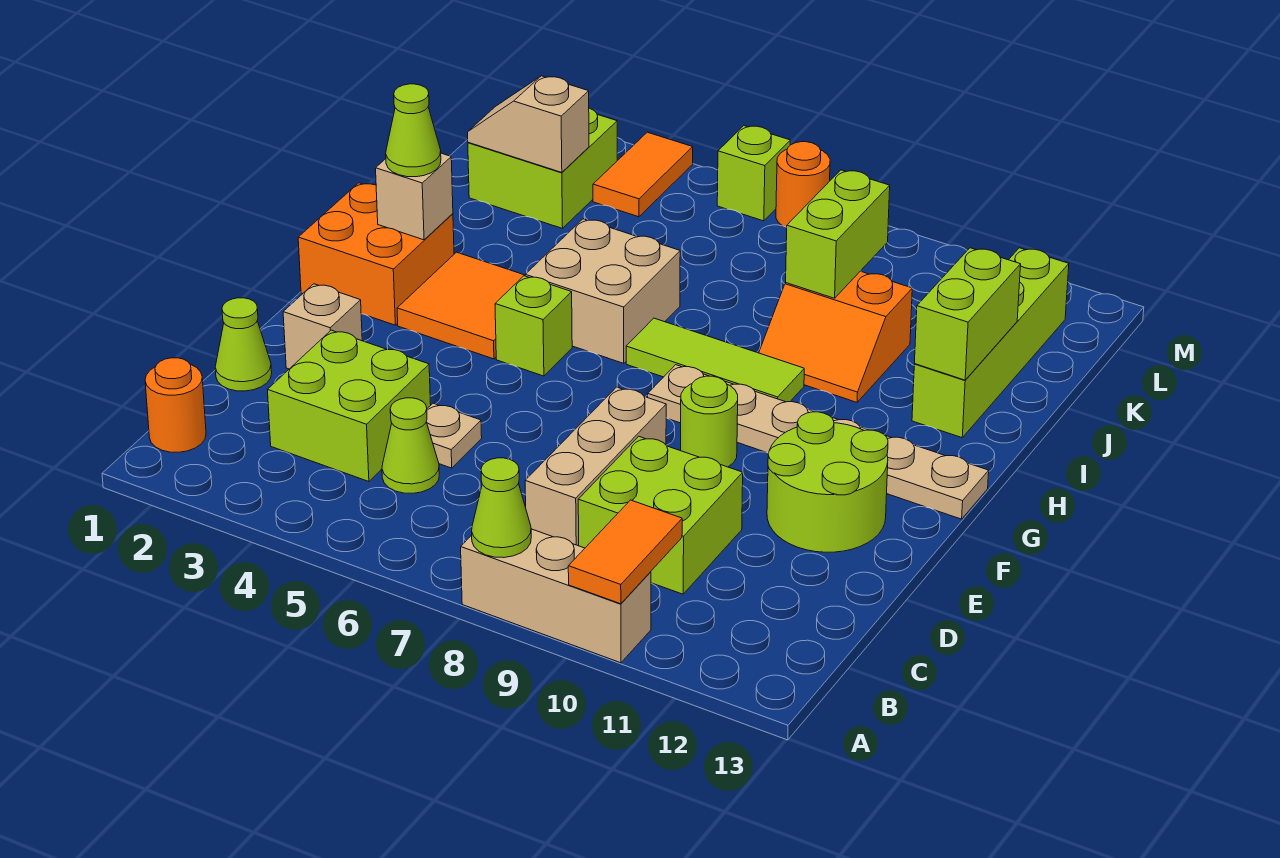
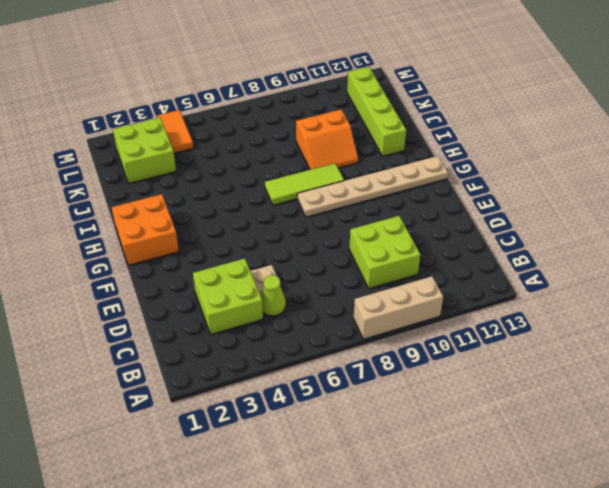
none -> orange 1x1 round brick [145,358,206,452]
none -> tan 1x3 brick [525,387,666,546]
none -> lime 1x1 cone [215,298,272,391]
none -> tan 1x1 brick [283,284,362,369]

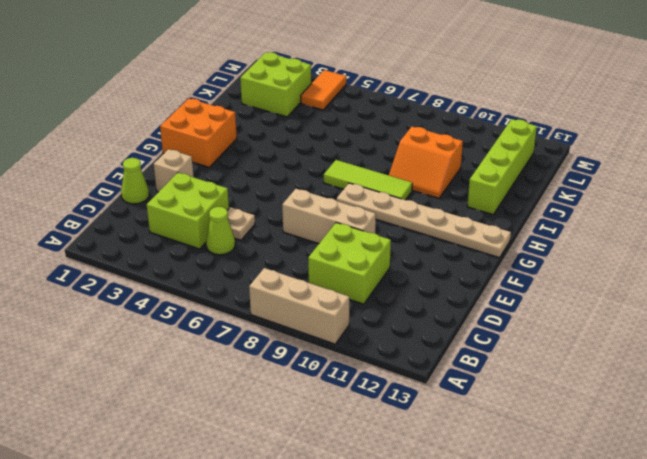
tan 1x3 brick [282,189,376,244] -> tan 1x3 brick turned to [525,387,666,546]
none -> orange 1x1 round brick [145,358,206,452]
none -> lime 2x2 round brick [767,412,888,552]
none -> lime 1x1 round brick [681,376,738,467]
none -> orange 2x2 tile [397,252,525,359]

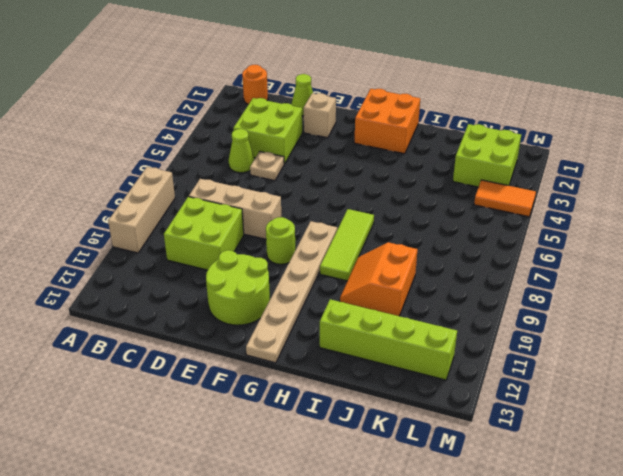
none -> orange 2x2 tile [397,252,525,359]
none -> lime 1x1 brick [495,276,572,376]
none -> tan 2x2 brick [525,219,680,363]
none -> lime 1x1 brick [717,126,790,221]

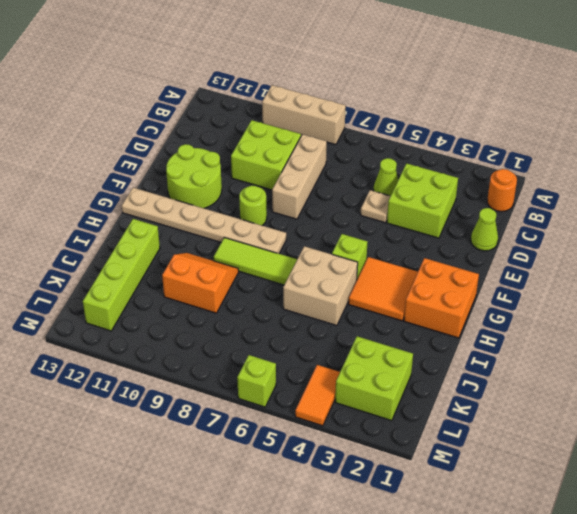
none -> tan 1x1 brick [283,284,362,369]
none -> orange 1x1 round brick [776,142,830,227]
none -> lime 1x1 cone [472,458,531,558]
none -> orange 1x2 tile [568,500,682,604]

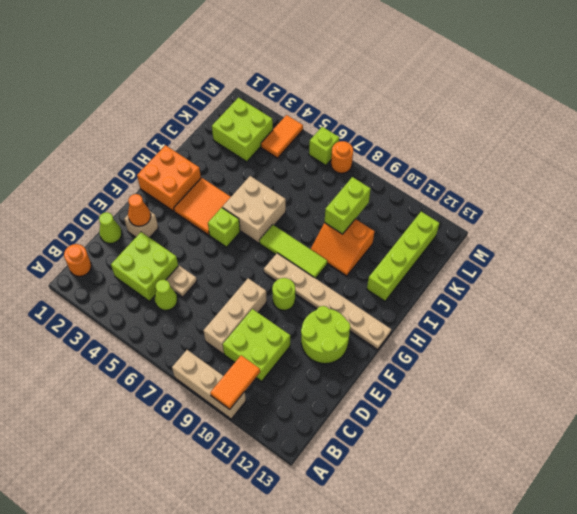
orange 1x1 cone [128,194,151,226] -> none
none -> lime 1x1 cone [472,458,531,558]
none -> tan 1x1 brick [376,153,453,240]
none -> lime 1x2 brick [914,248,1021,380]
none -> tan 1x2 slope [468,76,589,172]

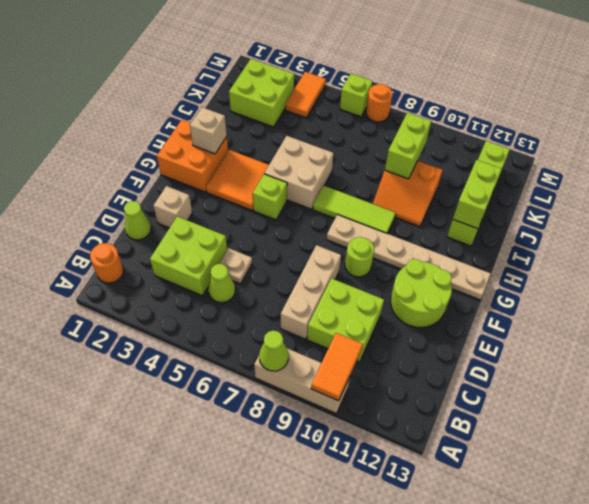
none -> tan 1x2 slope [468,76,589,172]
none -> lime 1x1 cone [386,84,441,177]

